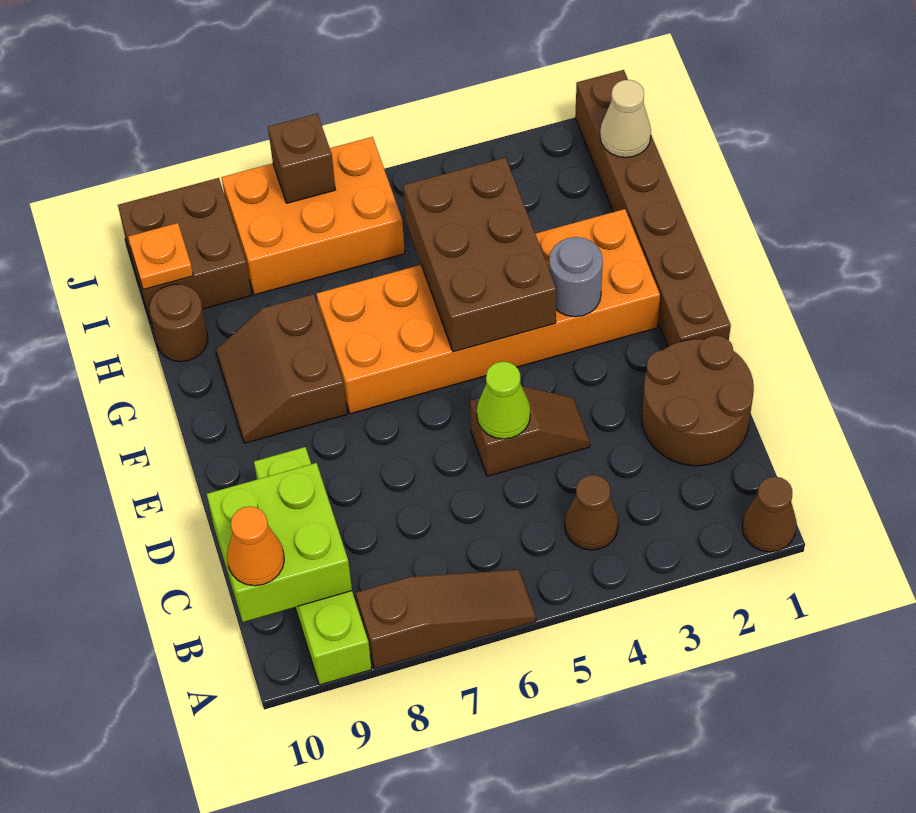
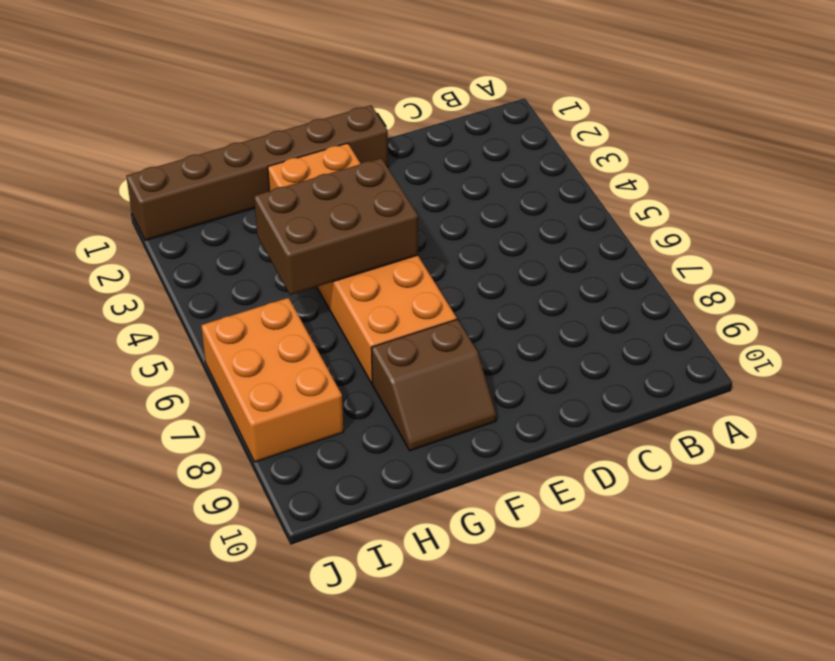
none -> brown 1x1 cone [742,477,797,552]
none -> brown 1x3 slope [356,570,536,669]
none -> lime 1x4 brick [254,447,372,685]

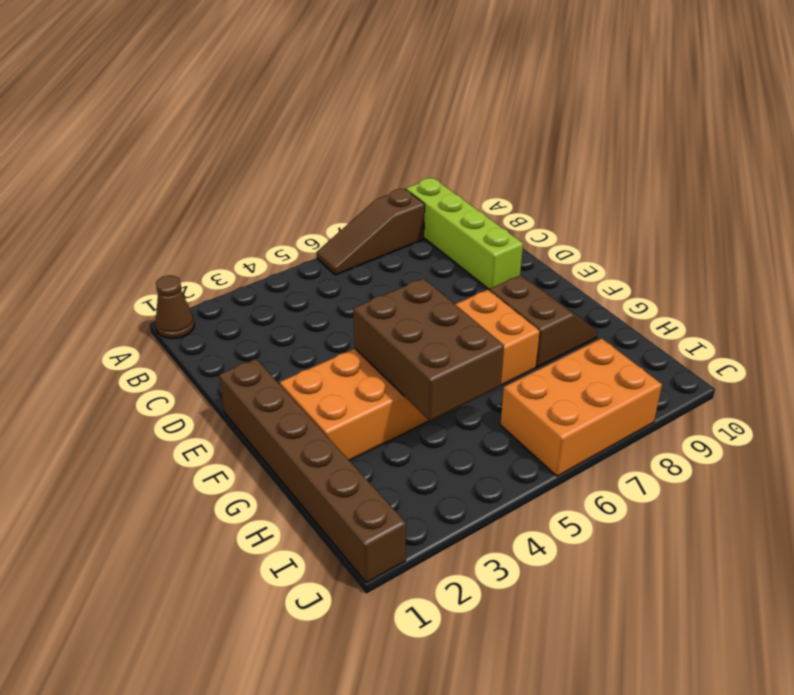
none -> brown 1x1 cone [565,475,618,550]
none -> brown 2x2 round brick [642,336,754,466]
none -> brown 1x2 slope [470,386,590,476]

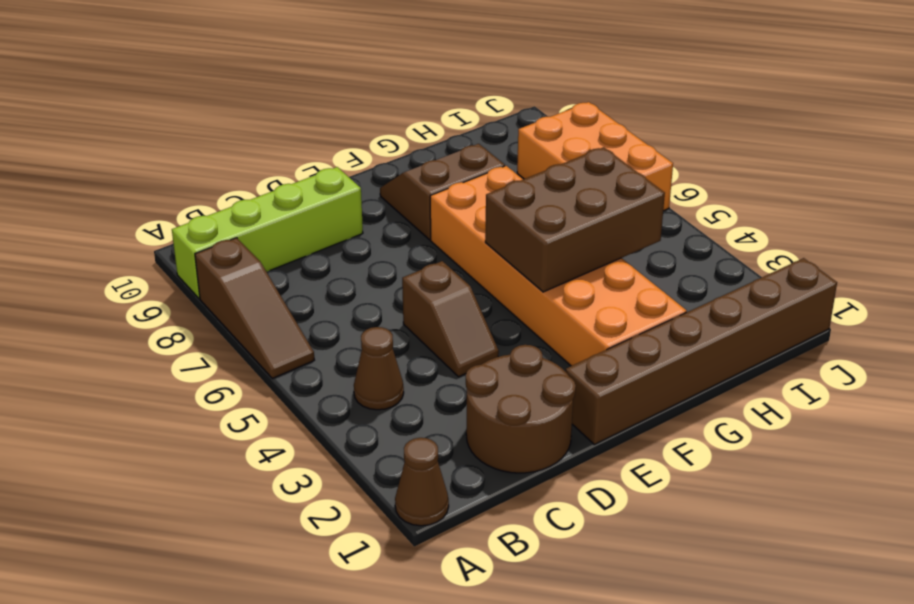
none -> brown 1x1 round brick [149,284,208,362]
none -> brown 2x2 brick [118,178,251,323]
none -> lime 2x2 brick [207,463,352,622]

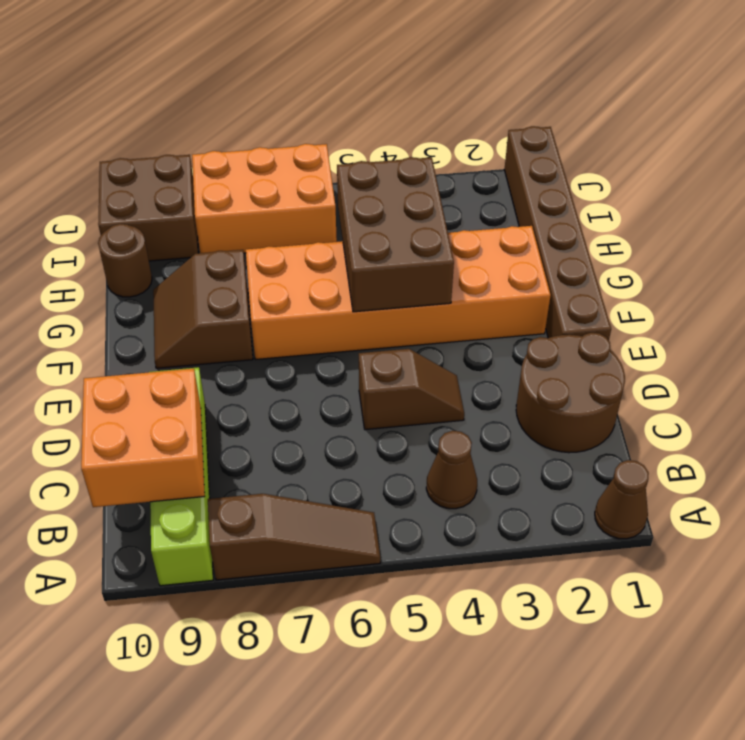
orange 2x2 brick [81,369,205,507] -> lime 2x2 brick [207,463,352,622]
none -> lime 1x1 cone [477,361,530,439]
none -> grey 1x1 round brick [549,237,603,317]
none -> tan 1x1 cone [600,80,651,158]

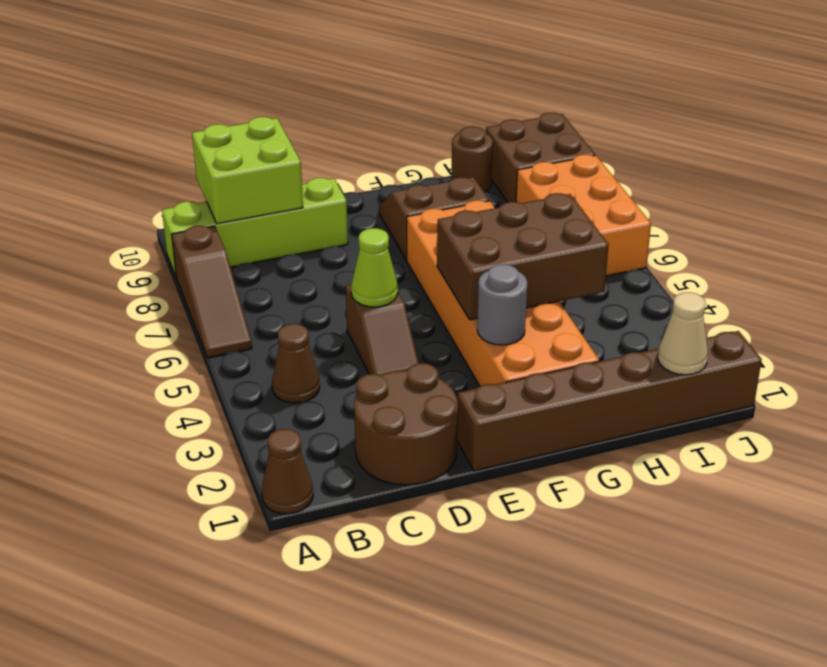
none -> orange 1x1 plate [128,223,193,289]
none -> brown 1x1 brick [268,114,336,203]
none -> orange 1x1 cone [227,506,284,586]

